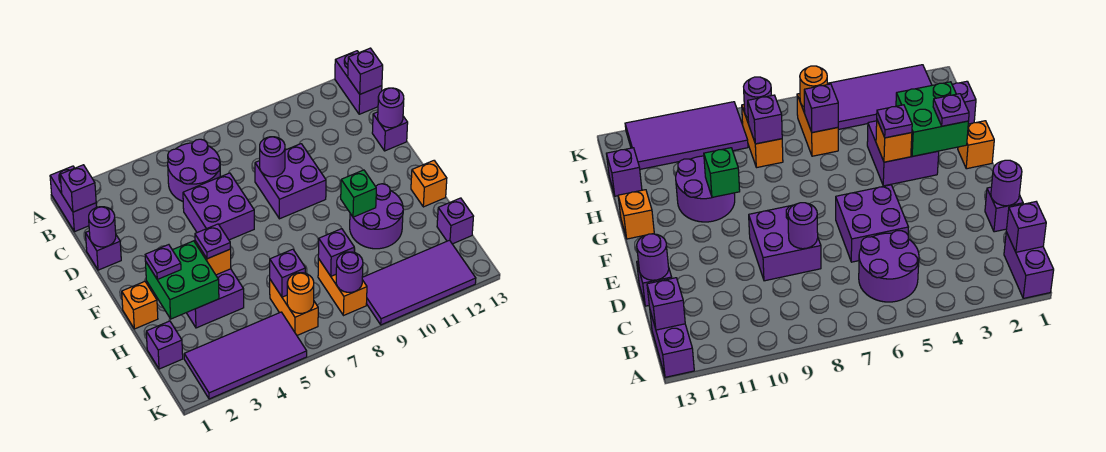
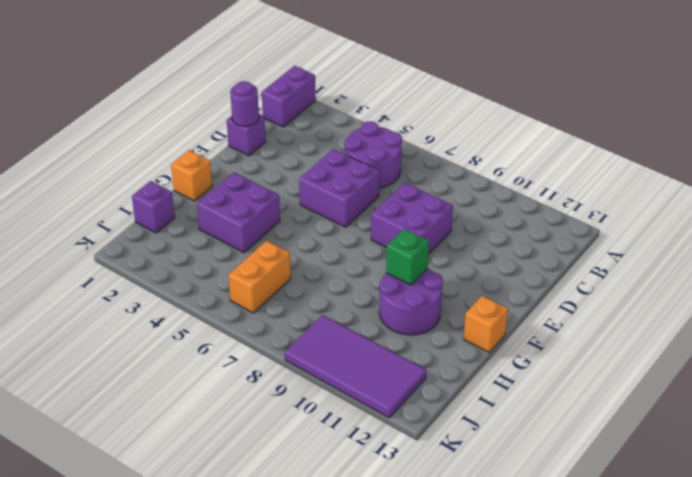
none -> purple 1x2 brick [335,51,382,114]
none -> purple 1x1 brick [372,112,408,151]
none -> orange 1x2 brick [318,258,367,316]
none -> purple 1x1 brick [437,198,474,244]

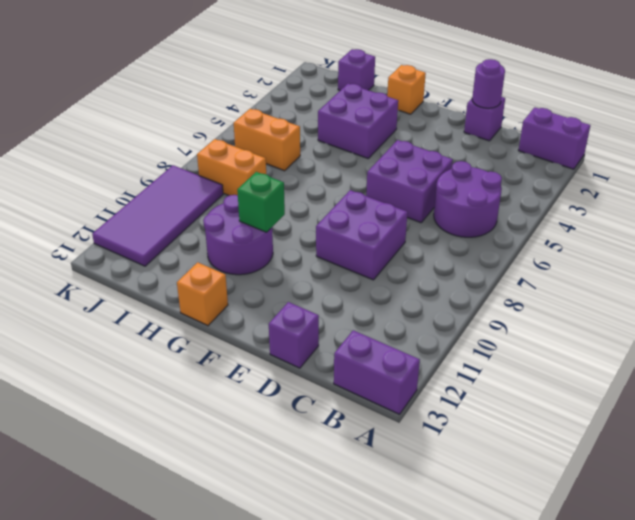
none -> purple 1x1 brick [437,198,474,244]
none -> purple 2x4 tile [184,312,307,399]
none -> purple 1x1 brick [60,165,96,212]
none -> purple 1x1 brick [348,48,383,94]

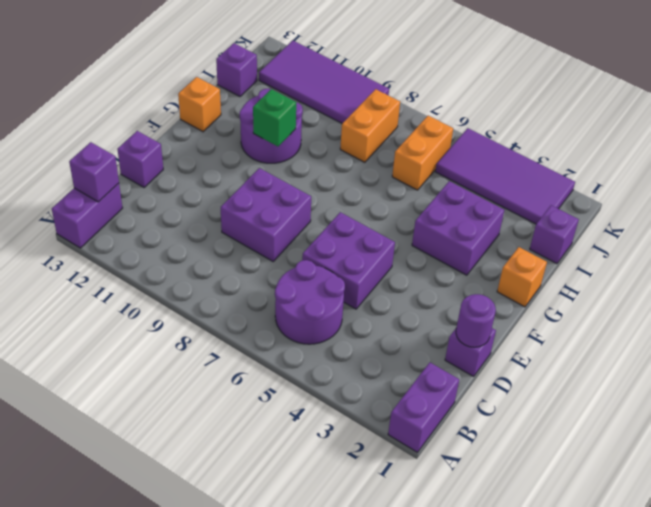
none -> purple 1x1 brick [60,165,96,212]
none -> purple 1x1 round brick [260,137,285,177]
none -> purple 1x1 round brick [378,88,404,128]
none -> green 2x2 brick [146,241,219,319]

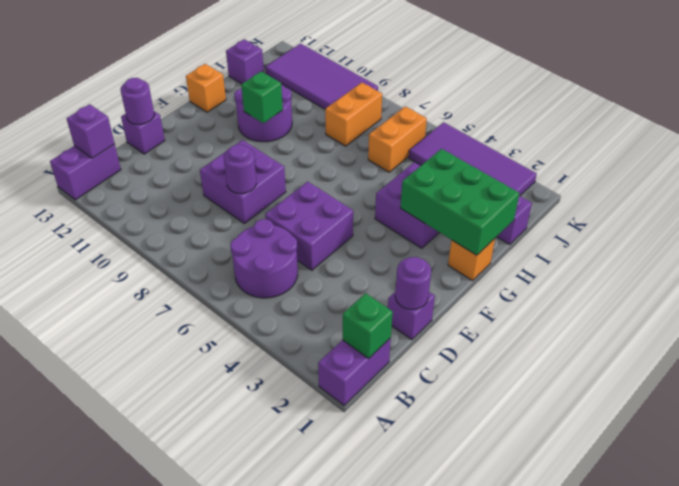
green 1x1 brick [343,293,393,359] -> purple 1x1 brick [60,165,96,212]
green 2x3 brick [400,149,519,255] -> green 2x2 brick [146,241,219,319]
none -> orange 1x1 brick [195,241,231,275]
none -> purple 1x1 brick [270,249,306,297]
none -> purple 1x1 brick [318,229,354,276]
none -> orange 1x1 round brick [287,273,314,313]

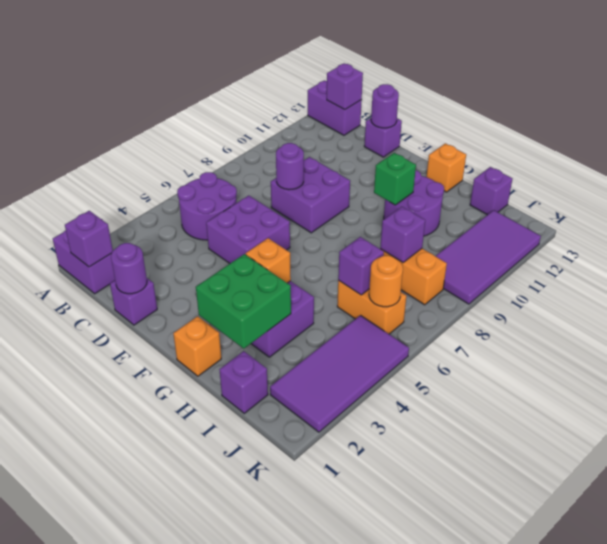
none -> purple 1x1 round brick [336,252,363,292]
none -> purple 1x1 plate [145,245,181,279]
none -> purple 1x1 plate [195,224,231,259]

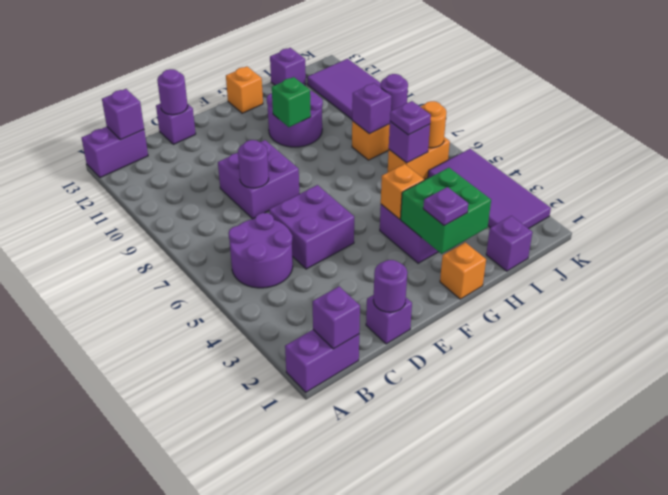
purple 1x1 plate [390,101,431,135] -> purple 1x1 plate moved to [195,224,231,259]

